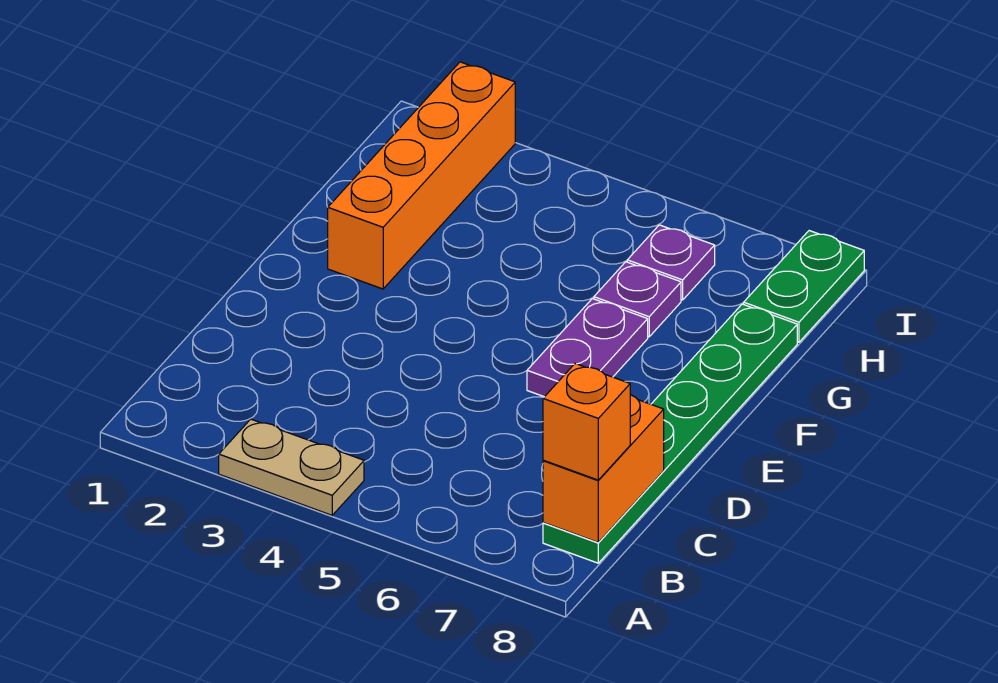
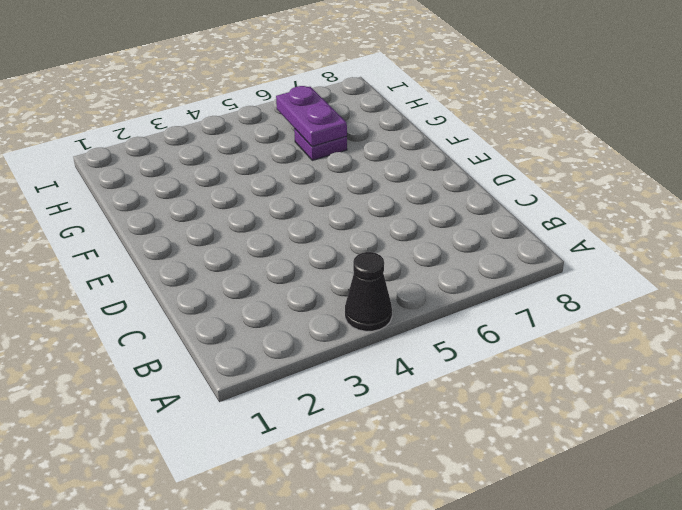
black 1x1 cone [345,252,392,331] -> tan 1x2 plate [219,419,364,515]
purple 1x2 plate [276,86,347,146] -> purple 1x2 plate moved to [527,299,648,397]
none -> green 1x6 plate [543,304,797,563]
none -> orange 1x4 brick [328,62,515,289]

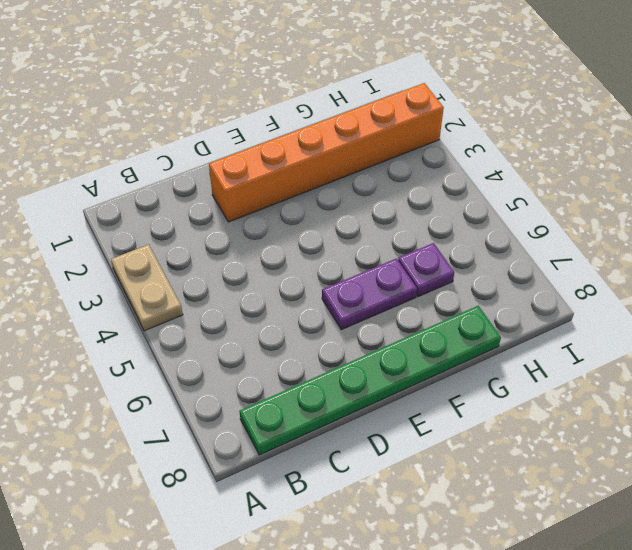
orange 1x6 brick [209,83,444,222] -> orange 1x4 brick [328,62,515,289]
none -> purple 1x1 plate [627,225,715,300]
none -> green 1x2 plate [744,231,864,342]

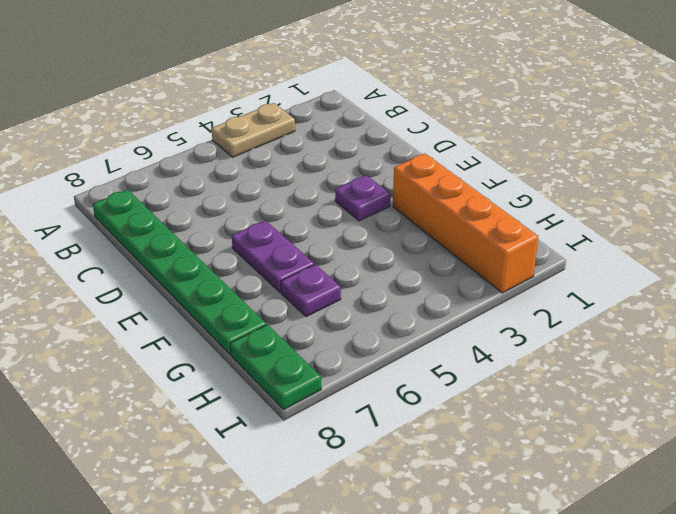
purple 1x1 plate [335,175,390,221] -> purple 1x1 plate moved to [627,225,715,300]
none -> orange 1x2 brick [543,395,664,542]
none -> orange 1x1 brick [543,364,630,480]

